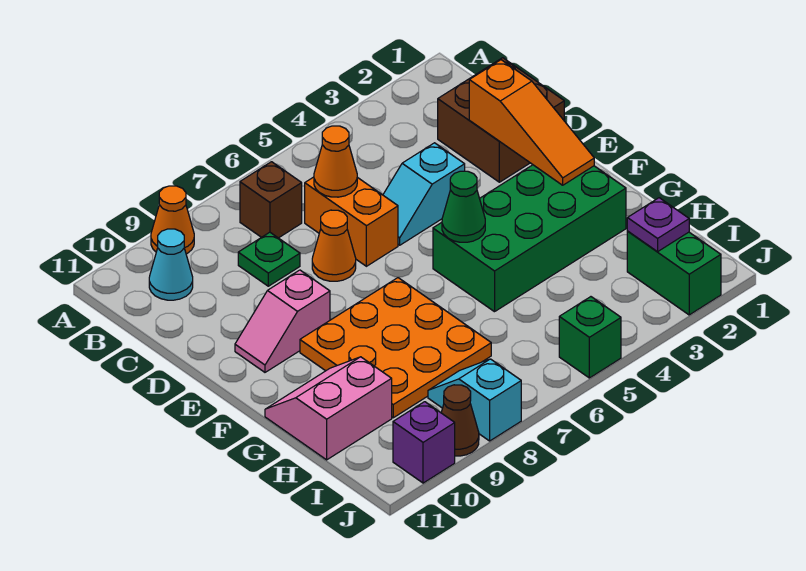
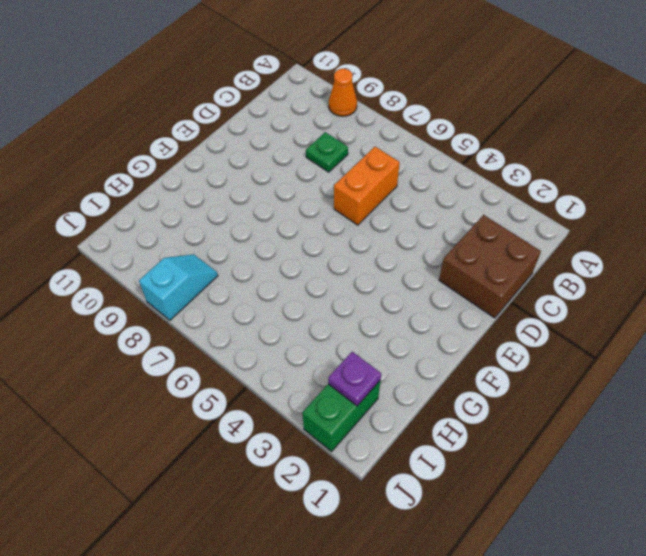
none -> brown 1x1 brick [240,162,302,238]
none -> cyan 1x1 cone [149,229,193,300]
none -> cyan 1x2 slope [383,143,465,245]

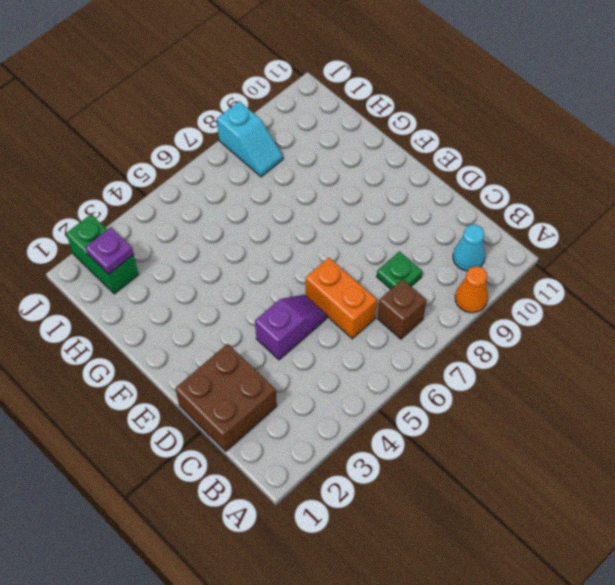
purple 1x2 slope [255,295,327,360] -> cyan 1x2 slope [383,143,465,245]
none -> orange 1x1 cone [312,210,356,281]
none -> pink 1x2 slope [235,270,330,372]
none -> green 2x4 brick [433,165,626,312]

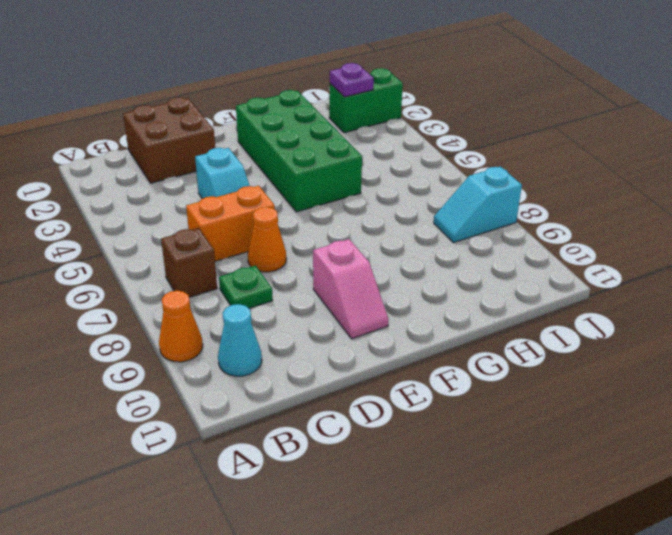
none -> orange 3x3 plate [300,278,491,418]
none -> pink 2x2 slope [265,357,392,460]
none -> green 1x1 brick [559,297,621,378]

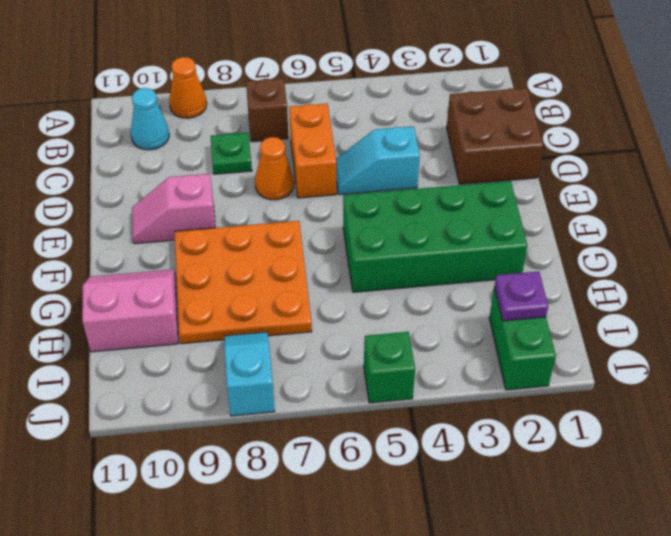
none -> brown 1x1 cone [441,385,479,456]
none -> purple 1x1 brick [393,402,455,483]
none -> orange 1x1 cone [314,126,357,197]

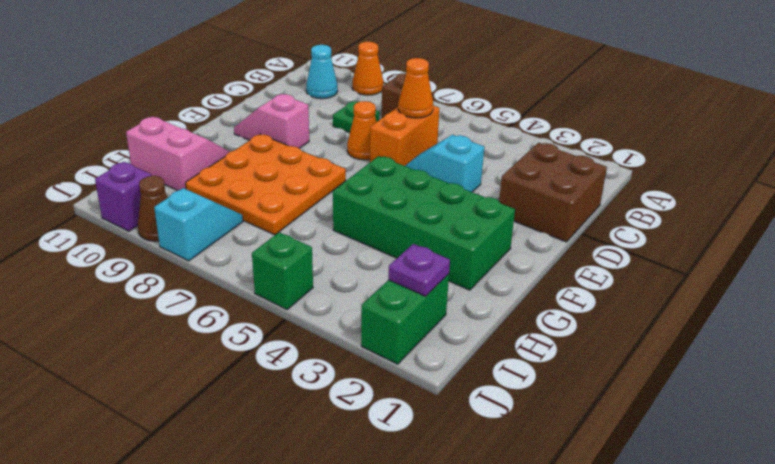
none -> orange 1x3 slope [469,60,594,185]
none -> green 1x1 cone [442,171,485,242]

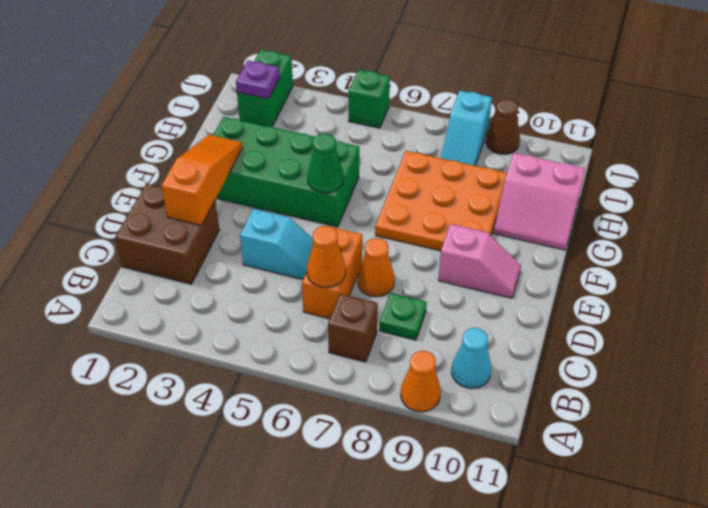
none -> purple 1x1 brick [393,402,455,483]

